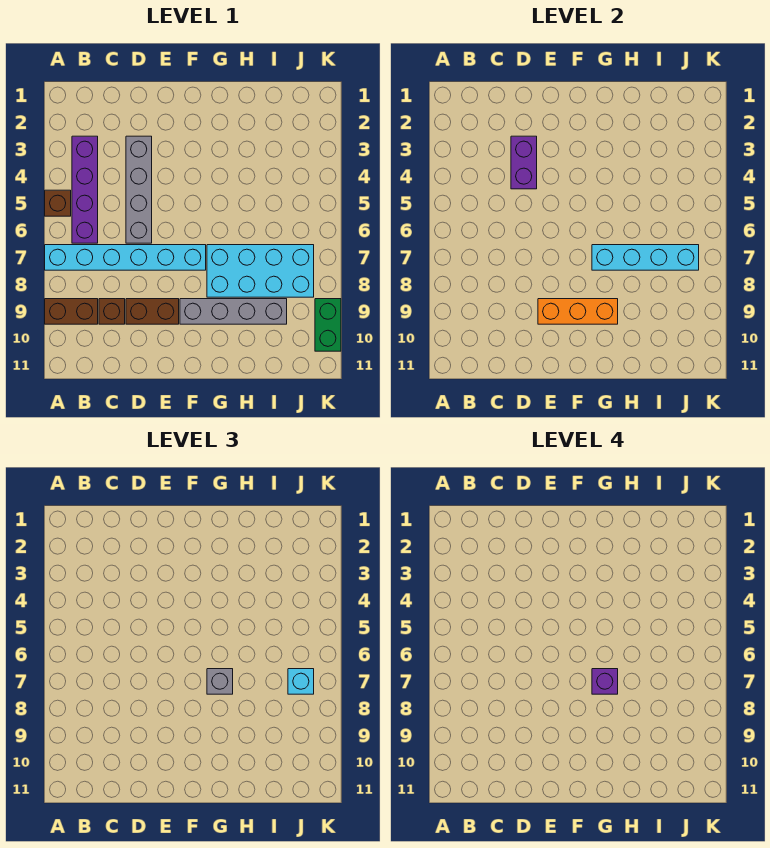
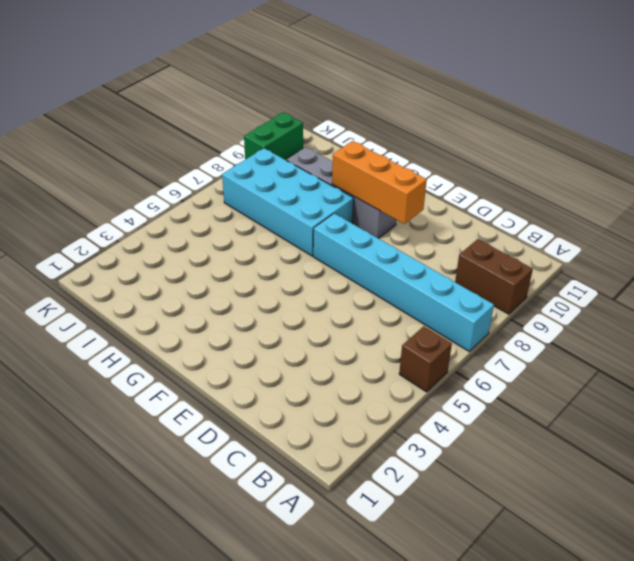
none -> purple 1x4 brick [72,136,98,243]
none -> brown 1x1 brick [99,299,125,324]
none -> grey 1x4 brick [126,136,152,243]

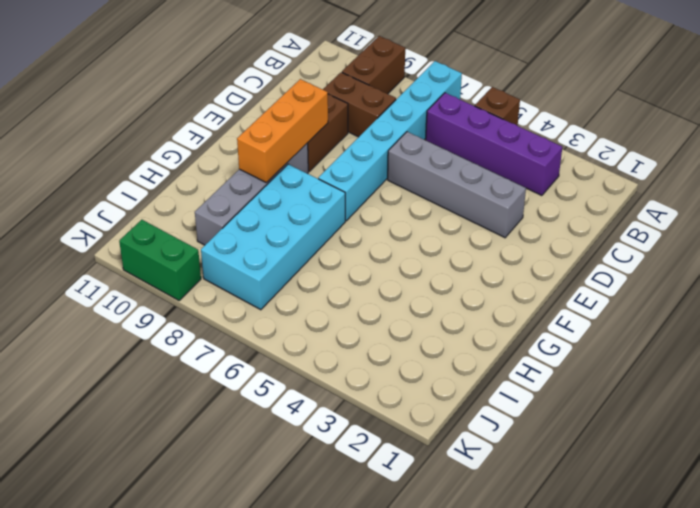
brown 1x2 brick [323,72,396,137] -> brown 1x1 brick [99,299,125,324]
none -> purple 1x2 brick [511,136,537,189]
none -> cyan 1x4 brick [592,245,699,270]
none -> grey 1x1 brick [207,669,233,694]

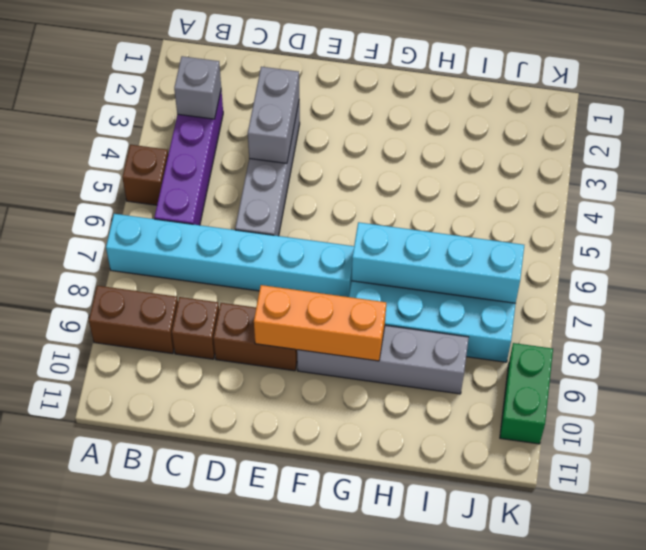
grey 1x1 brick [174,56,221,119] -> grey 1x1 brick moved to [207,669,233,694]
grey 1x2 brick [248,67,299,163] -> purple 1x2 brick [511,136,537,189]
none -> cyan 1x1 brick [288,669,314,694]
none -> purple 1x1 brick [592,669,618,694]

